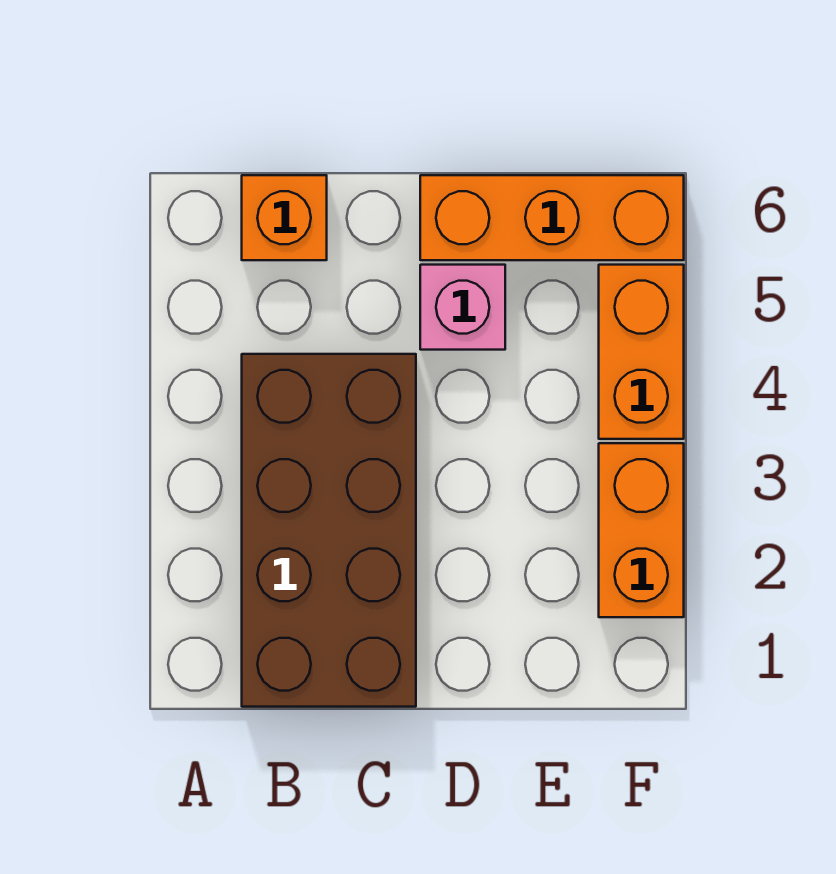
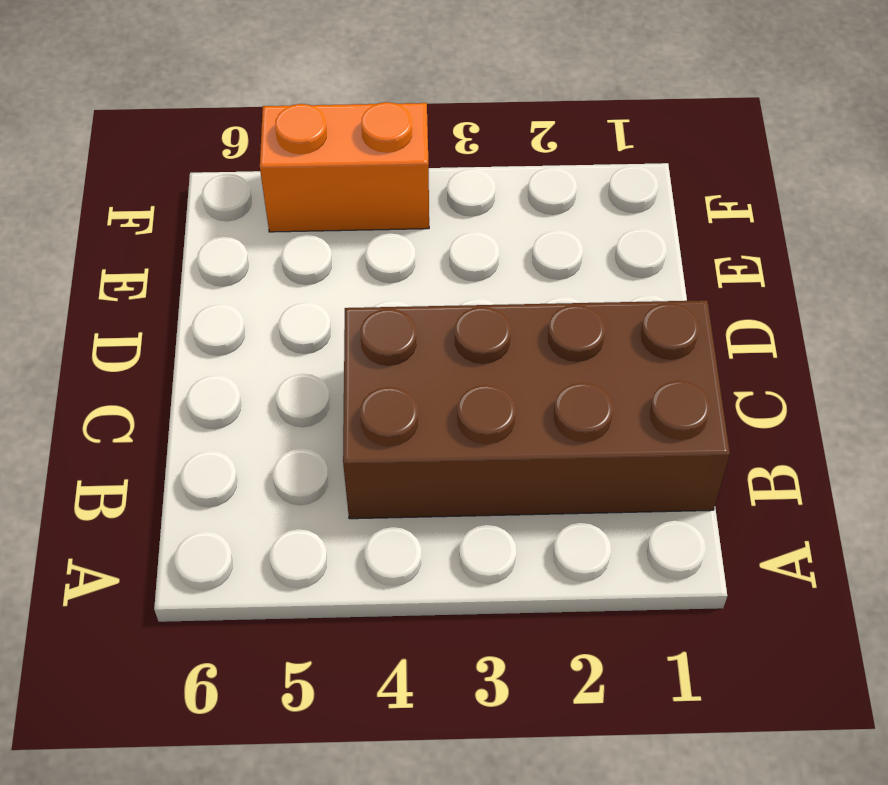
none -> orange 1x1 brick [242,175,327,260]
none -> pink 1x1 brick [420,265,505,350]

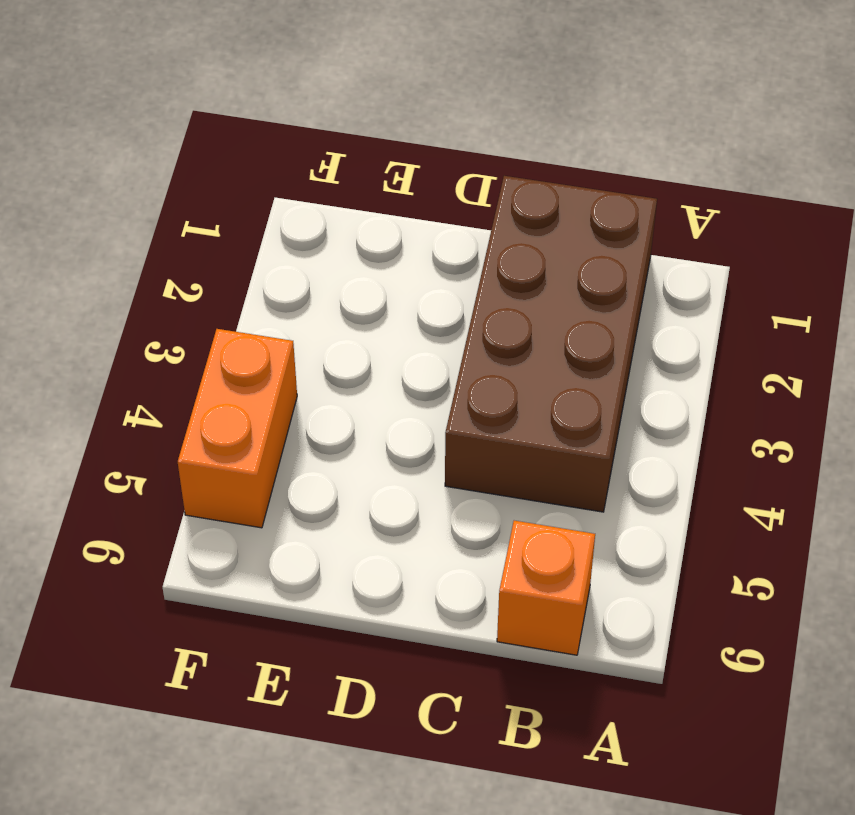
none -> pink 1x1 brick [420,265,505,350]
none -> orange 1x3 brick [420,175,684,260]

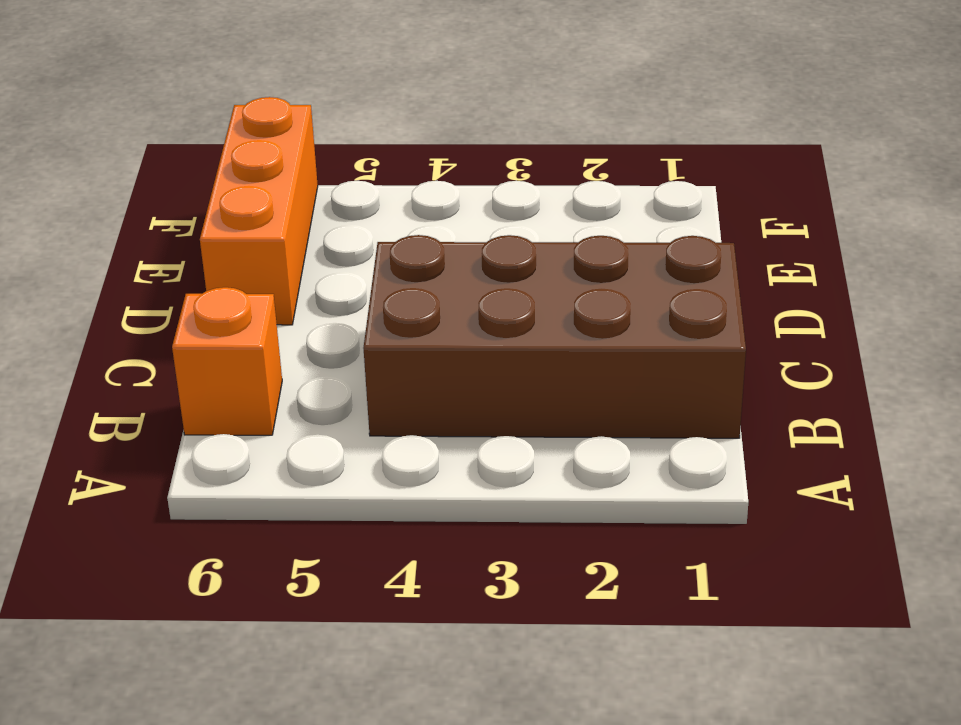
none -> pink 1x1 brick [420,265,505,350]
none -> orange 1x2 brick [599,443,684,617]

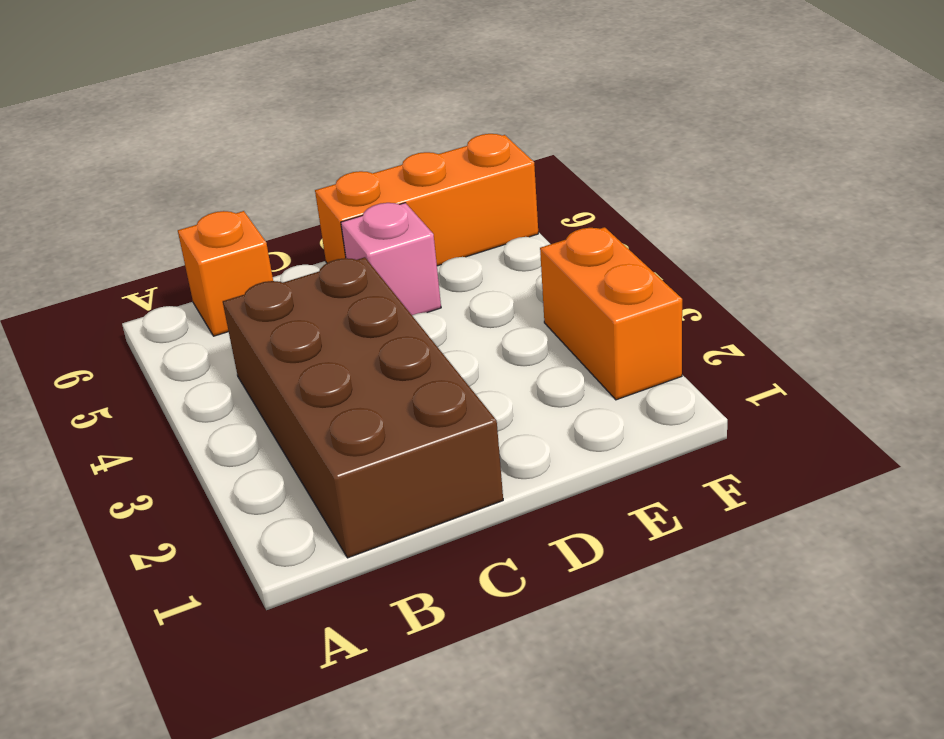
none -> orange 1x2 brick [599,265,684,439]

